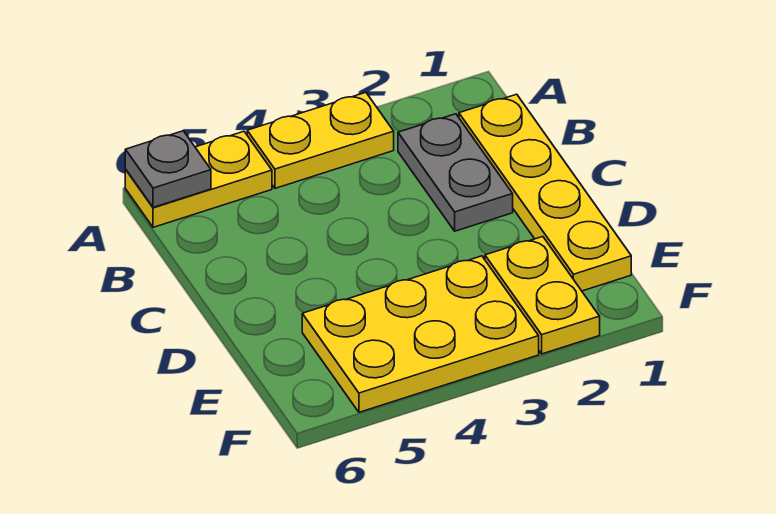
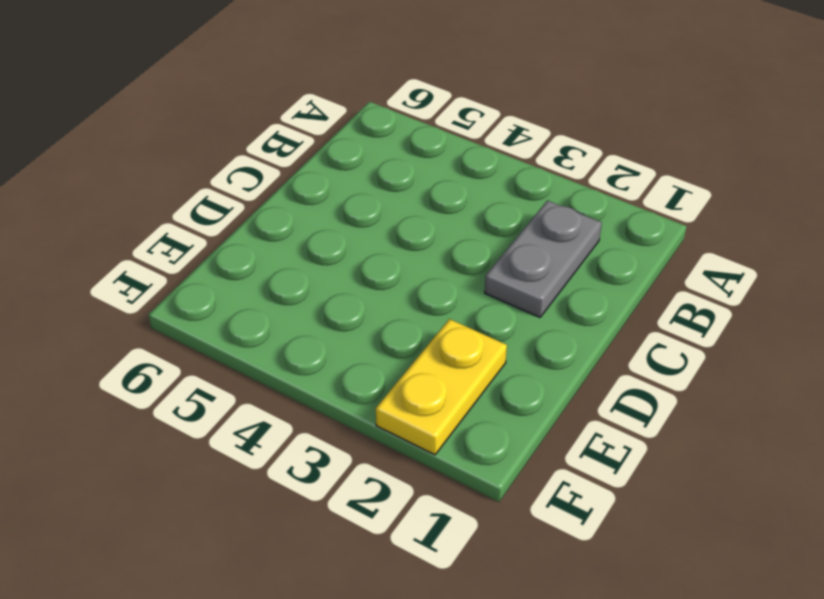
none -> yellow 1x2 plate [247,92,394,188]
none -> yellow 1x2 plate [125,131,272,227]

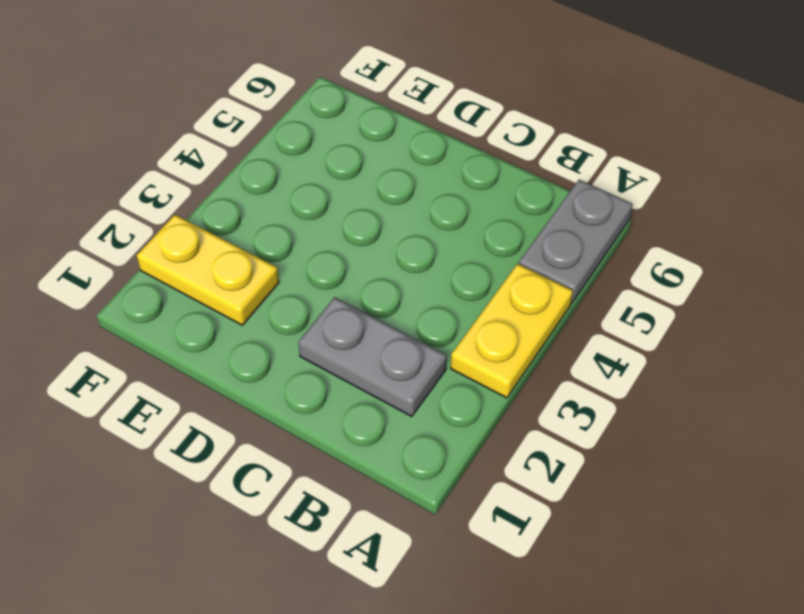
grey 1x2 plate [519,180,633,303] -> yellow 1x2 plate [125,131,272,227]
none -> yellow 1x4 plate [459,94,631,291]
none -> yellow 2x3 plate [302,256,539,412]

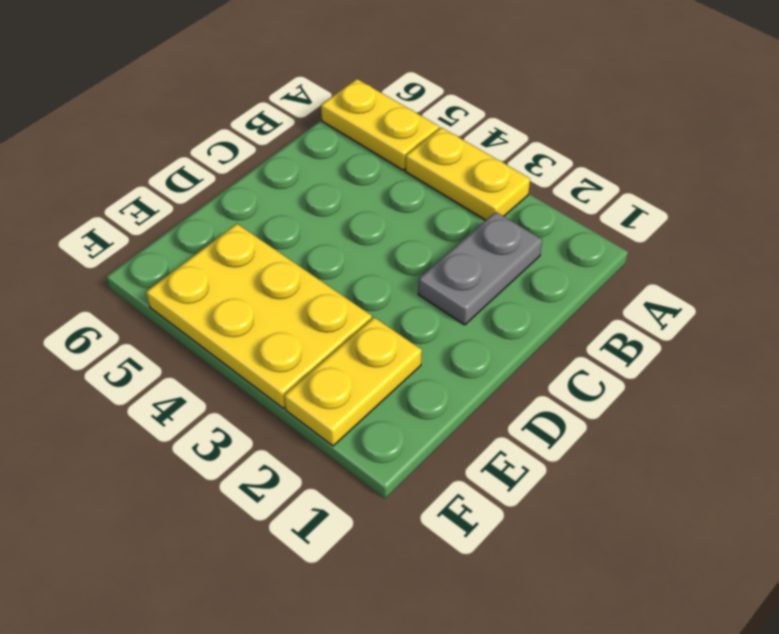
none -> yellow 1x4 plate [459,94,631,291]
none -> grey 1x1 plate [125,131,211,207]

